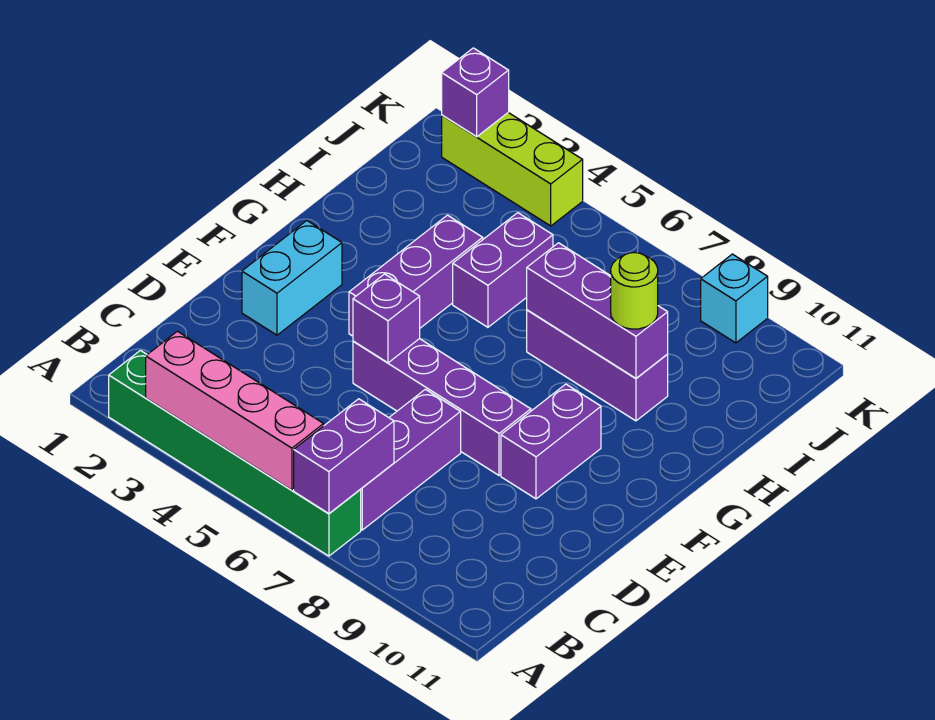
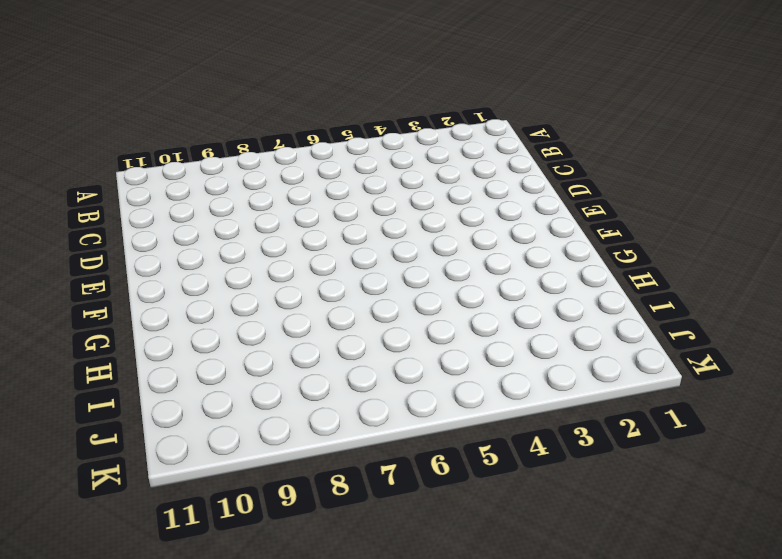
none -> green 1x6 brick [109,350,361,556]
none -> purple 1x3 brick [360,389,461,530]
none -> cyan 1x2 brick [242,221,342,335]

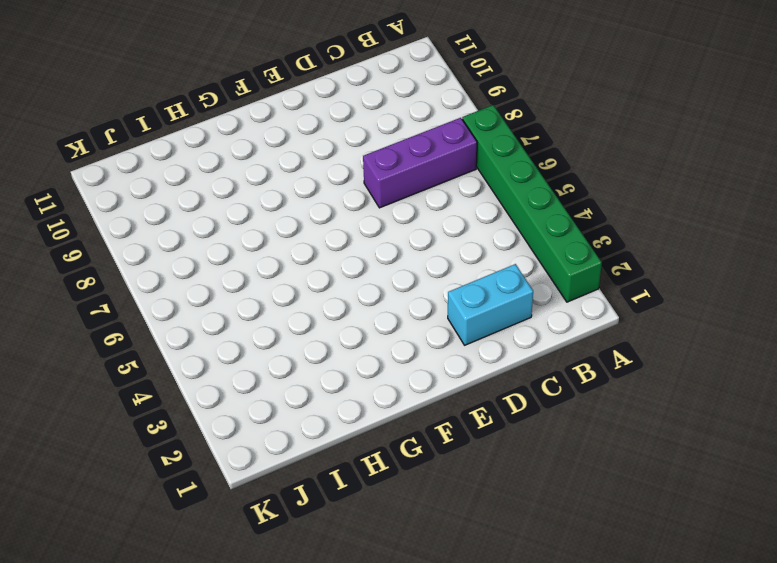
cyan 1x2 brick [448,264,533,345] -> cyan 1x2 brick moved to [242,221,342,335]
none -> purple 1x4 brick [353,339,531,475]
none -> purple 1x2 brick [501,384,601,499]
none -> purple 1x3 brick [349,215,483,336]

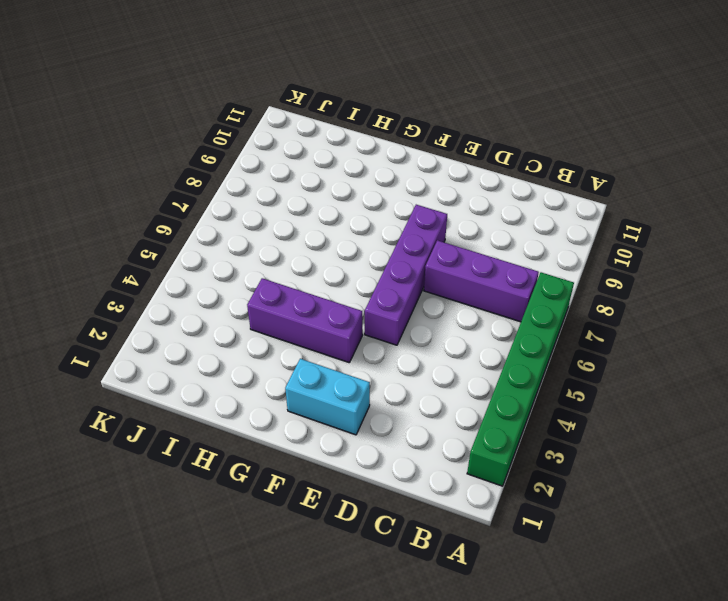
none -> purple 1x2 brick [501,384,601,499]
none -> purple 1x2 brick [453,213,553,327]
none -> purple 1x3 brick [527,310,668,421]

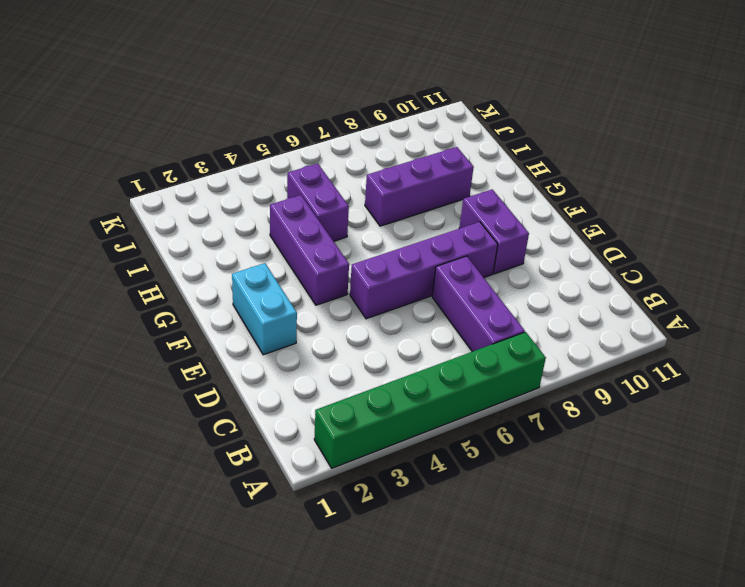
none -> lime 1x3 brick [442,112,583,226]
none -> cyan 1x1 brick [701,254,768,343]
none -> pink 1x4 brick [146,331,324,490]

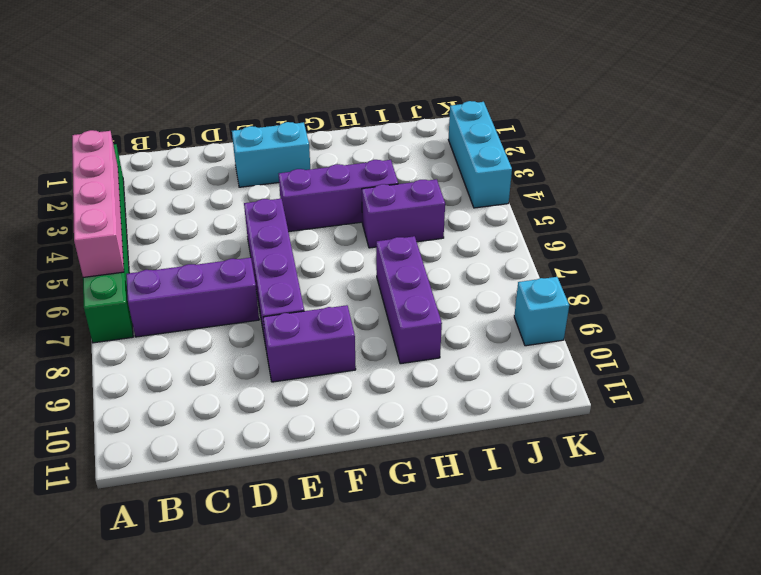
cyan 1x3 brick [448,101,512,208] -> lime 1x3 brick [442,112,583,226]
none -> purple 1x2 brick [294,399,394,513]
none -> purple 1x1 brick [353,274,420,363]
none -> purple 1x3 brick [527,243,668,378]

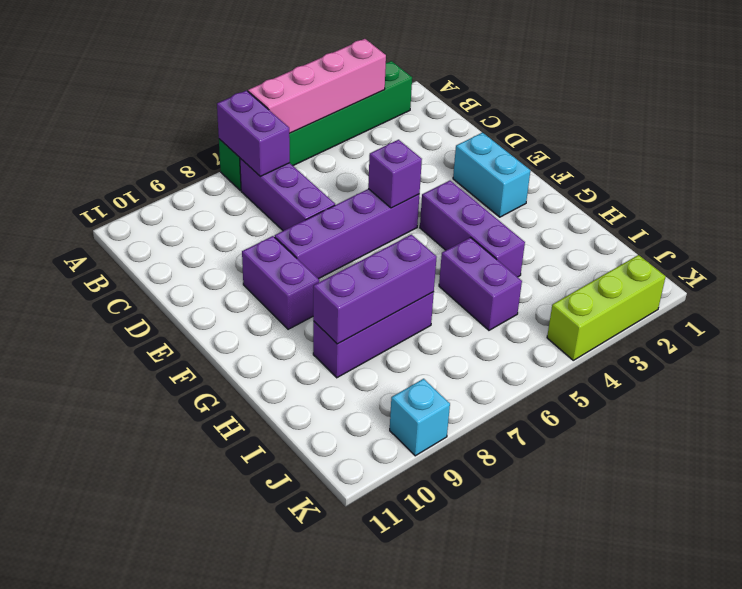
none -> purple 1x1 brick [442,48,509,137]
none -> lime 1x1 round brick [611,253,658,329]

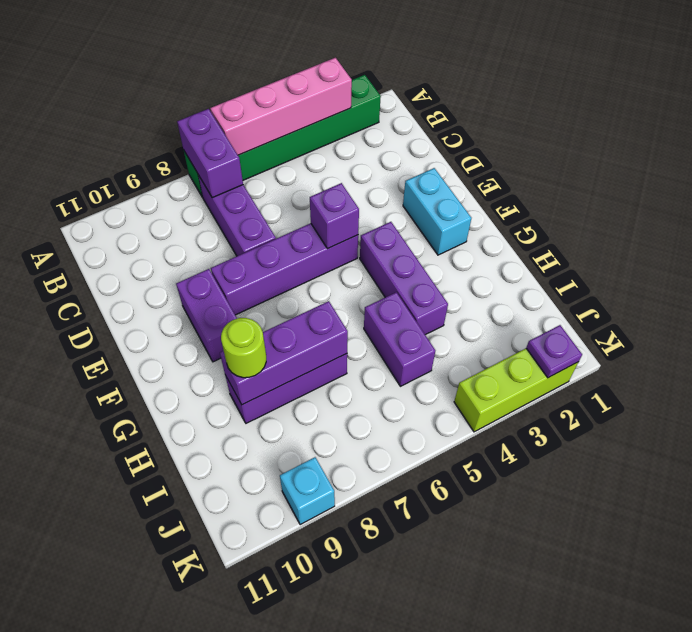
purple 1x1 plate [526,325,582,378] -> purple 1x1 brick [442,48,509,137]

